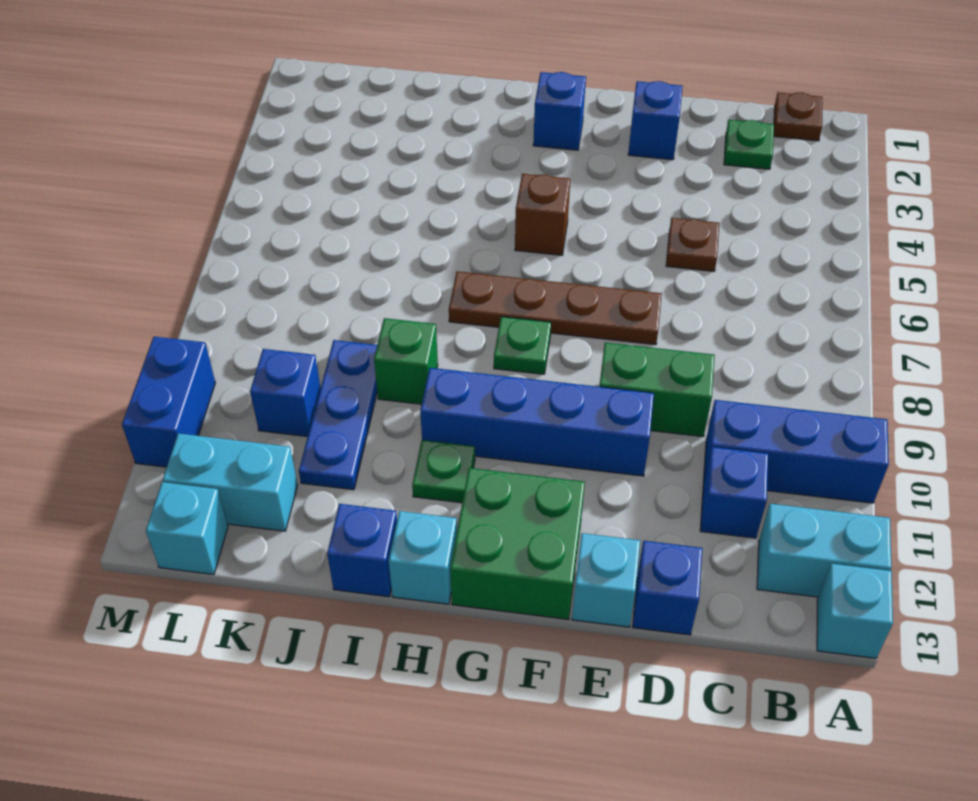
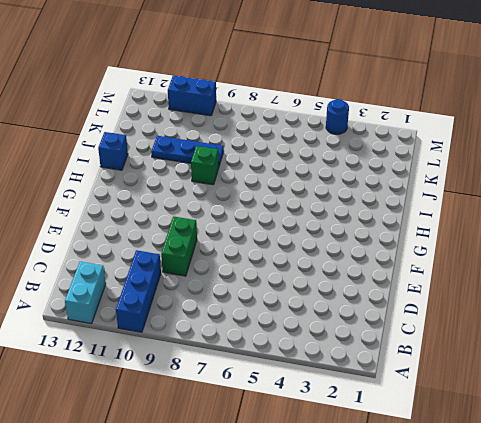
blue 1x1 round brick [326,99,349,134] -> none
none -> cyan 1x1 brick [817,564,893,658]
none -> brown 1x1 plate [774,92,822,141]
none -> green 1x1 plate [724,120,774,169]

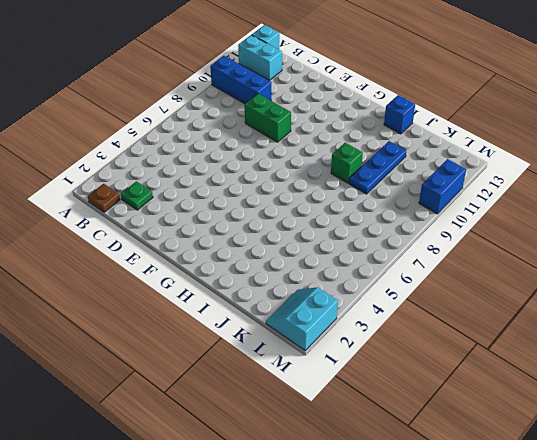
cyan 2x2 slope [266,287,338,350] -> none
none -> blue 1x1 brick [700,447,768,538]
none -> brown 1x1 plate [666,218,719,271]
none -> blue 1x1 brick [633,541,702,635]

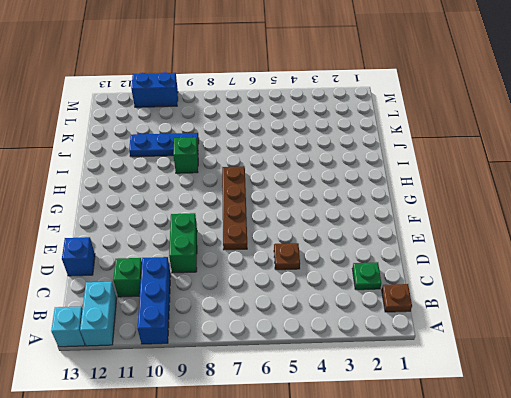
green 1x1 brick [113,258,142,297] -> blue 1x1 brick [700,447,768,538]
none -> blue 1x1 brick [628,81,683,160]
none -> blue 1x4 brick [420,368,654,476]
none -> cyan 1x1 brick [572,533,640,627]

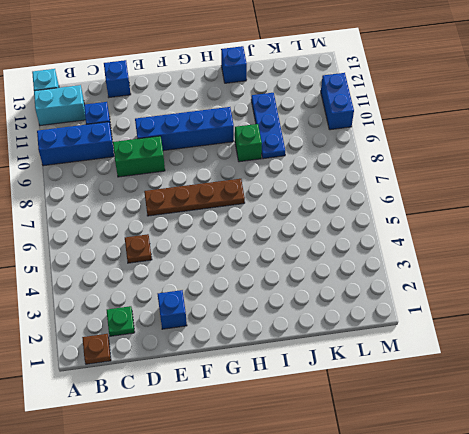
none -> cyan 1x1 brick [572,533,640,627]
none -> green 2x2 brick [450,468,585,619]
none -> blue 1x1 brick [533,72,586,150]

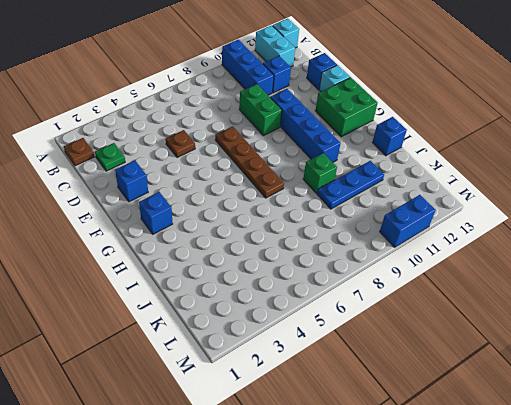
none -> brown 1x1 brick [515,174,570,255]
none -> green 1x1 plate [494,317,551,374]
none -> green 1x1 plate [412,440,475,503]

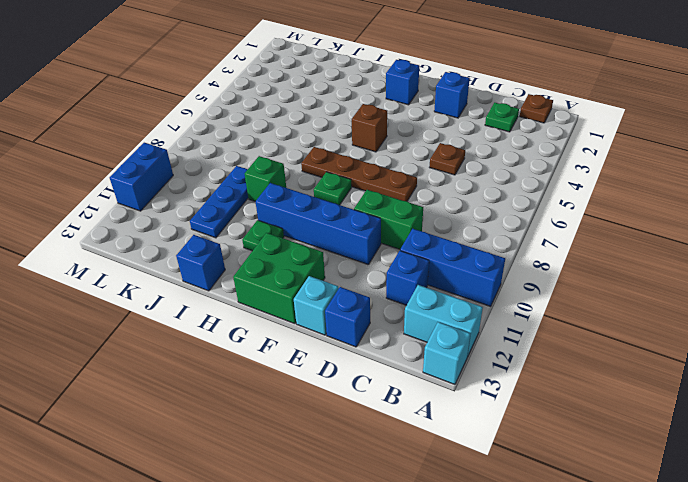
none -> cyan 1x1 brick [389,511,457,604]
none -> blue 1x1 brick [250,349,321,437]
none -> cyan 1x2 brick [163,433,298,531]

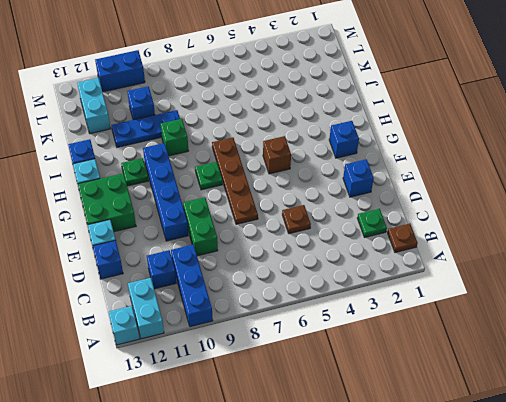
none -> cyan 1x1 brick [146,482,228,575]

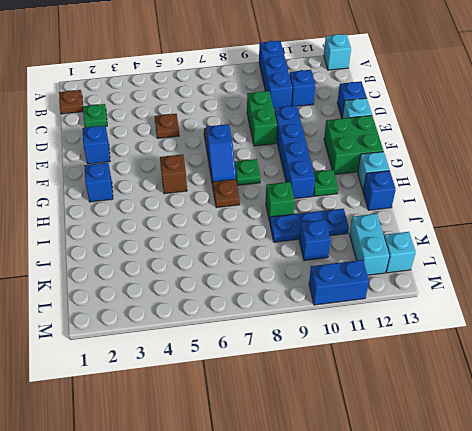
blue 1x2 slope [206,124,236,182] -> none
none -> cyan 1x2 brick [757,504,891,597]

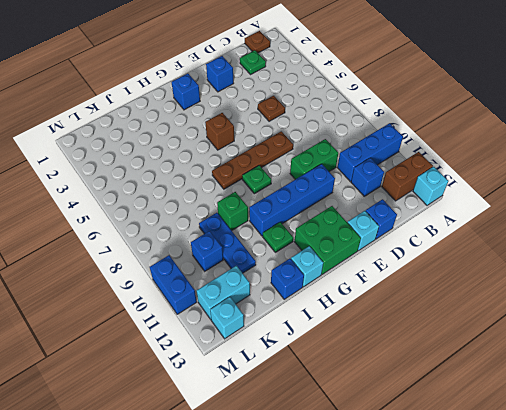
brown 1x2 brick [382,152,433,201] -> cyan 1x2 brick [757,504,891,597]

